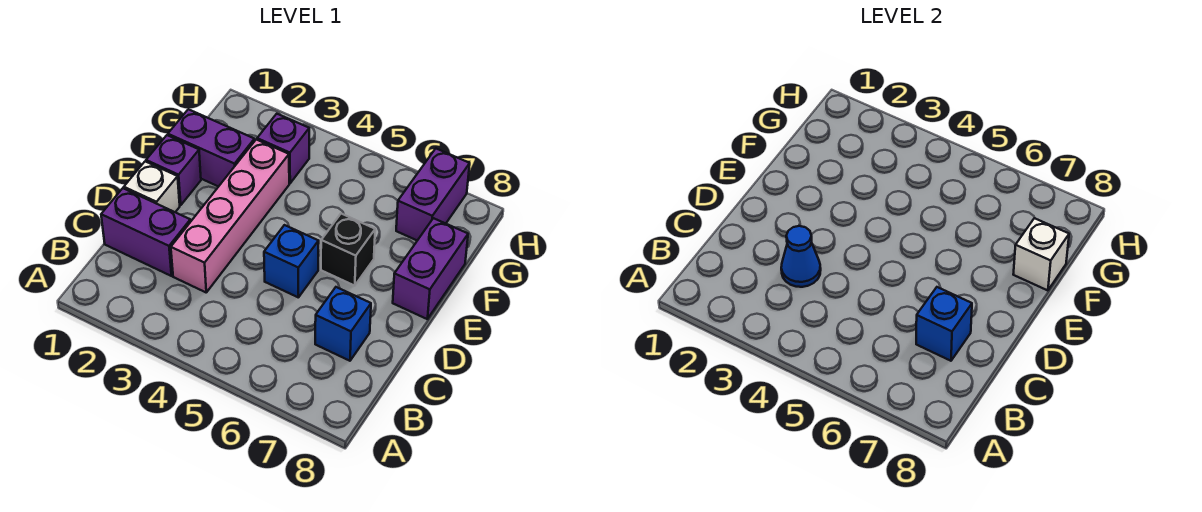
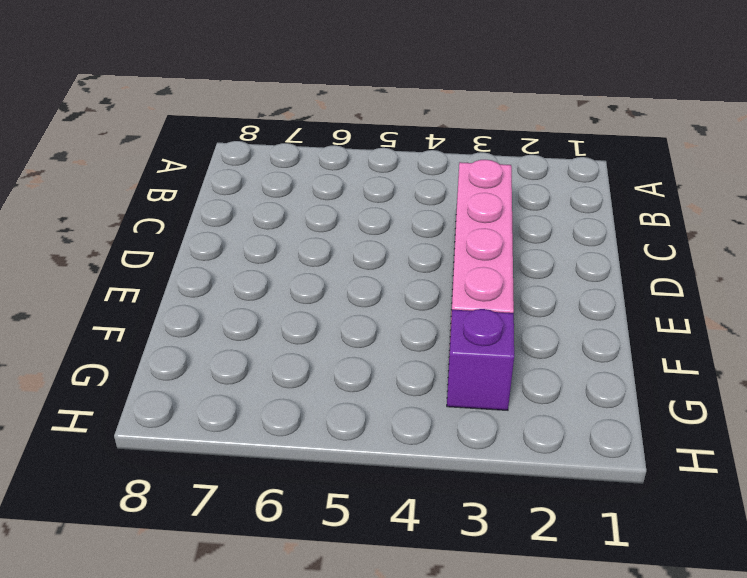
none -> purple 1x2 brick [101,188,190,276]
none -> blue 1x1 brick [315,287,371,361]
none -> white 1x1 brick [124,161,180,212]

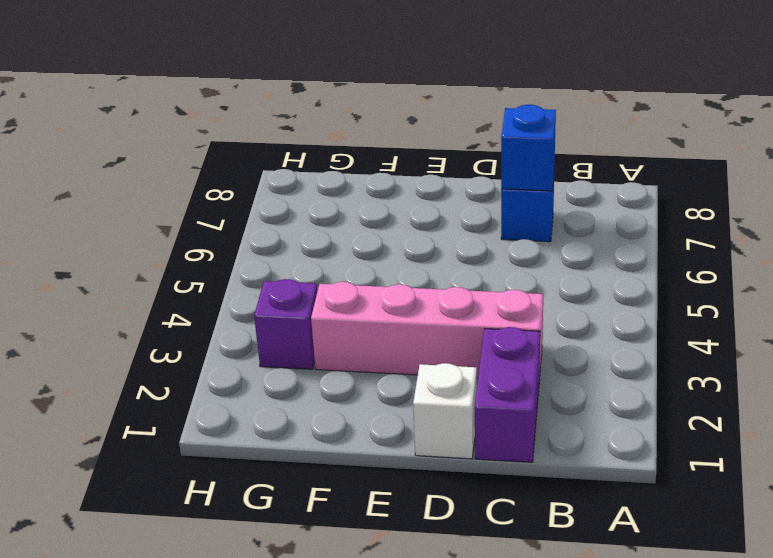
none -> blue 1x1 brick [264,225,319,298]
none -> purple 1x1 brick [146,135,201,205]
none -> black 1x1 brick [321,214,375,286]

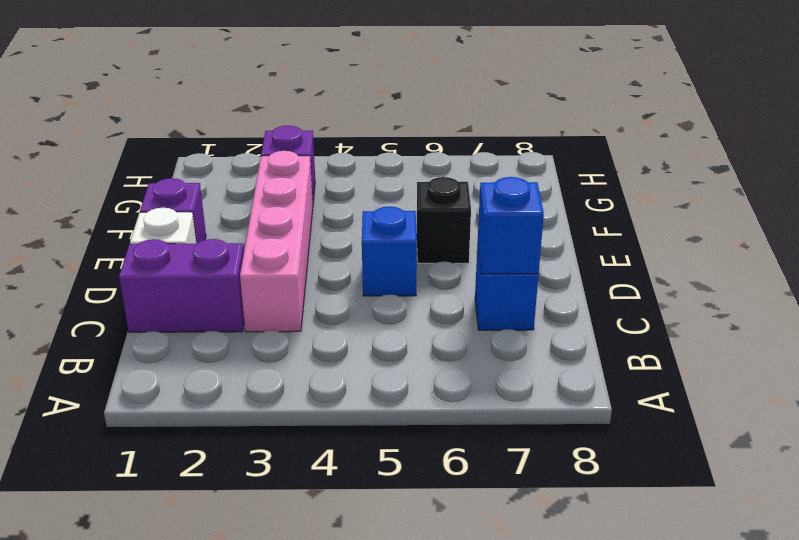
none -> purple 1x2 brick [393,218,468,319]
none -> purple 1x2 brick [168,109,255,187]
none -> purple 1x2 brick [396,149,470,241]

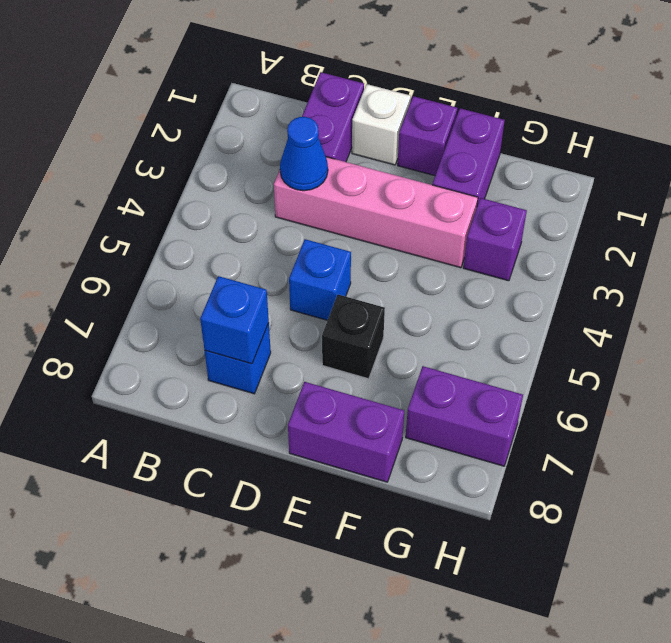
none -> white 1x1 brick [1013,218,1069,290]

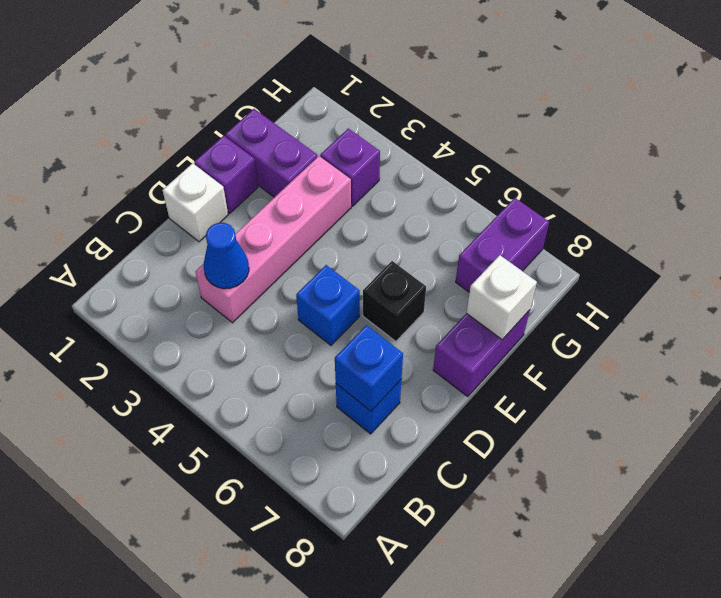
none -> purple 1x2 brick [101,188,190,276]

